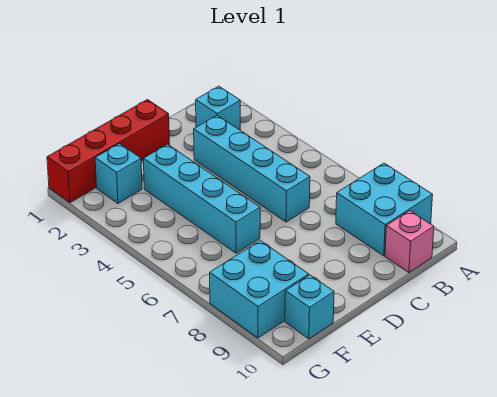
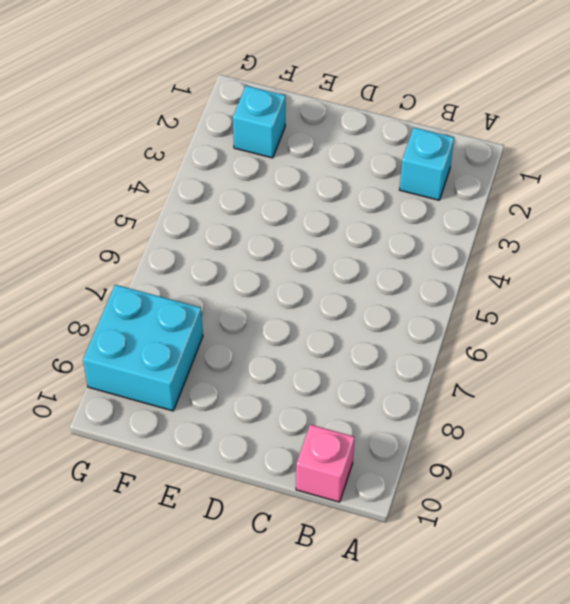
none -> cyan 2x2 brick [336,163,433,256]
none -> cyan 1x4 brick [194,115,310,222]

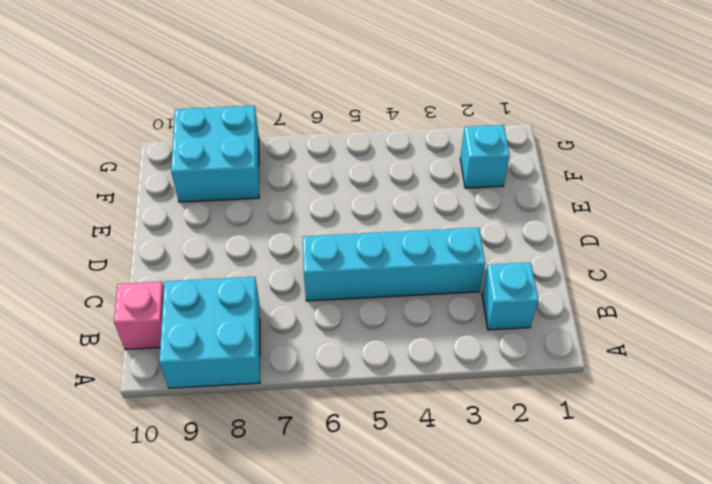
none -> red 1x4 brick [47,100,169,203]
none -> cyan 1x4 brick [143,144,260,253]

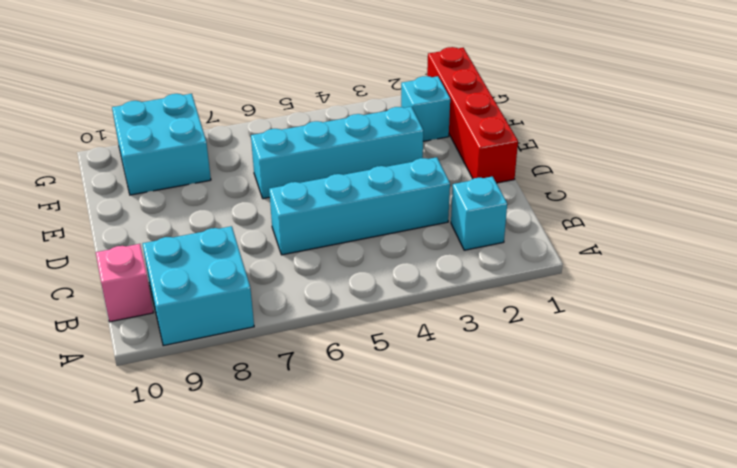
none -> cyan 1x1 brick [285,275,334,339]

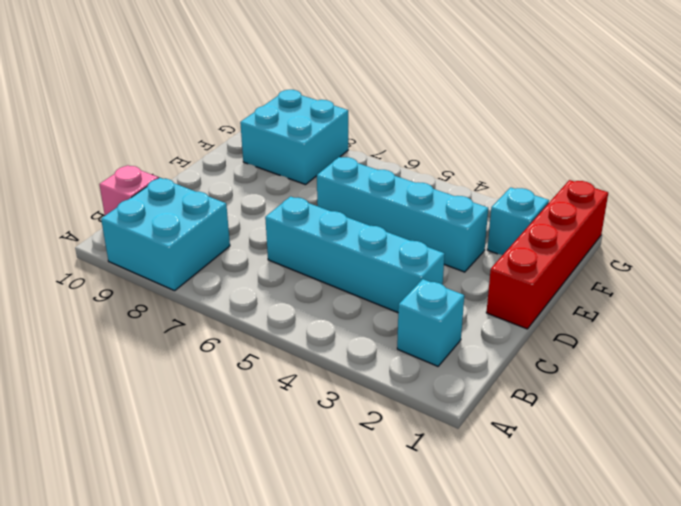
none -> cyan 1x1 brick [285,275,334,339]

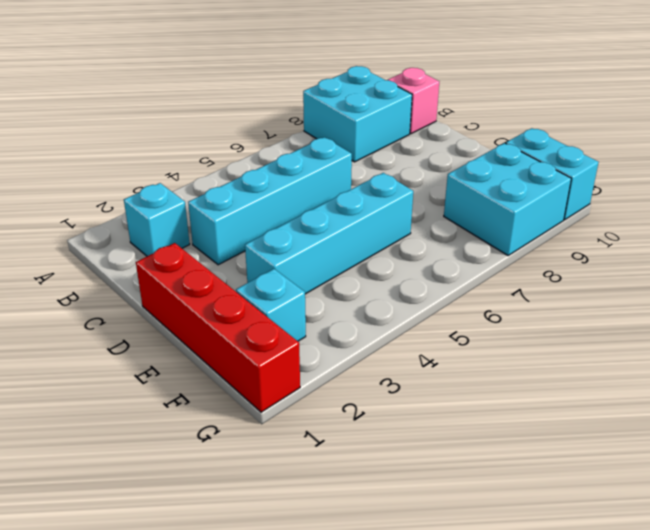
cyan 1x2 brick [506,128,599,220] -> cyan 1x1 brick [285,275,334,339]

